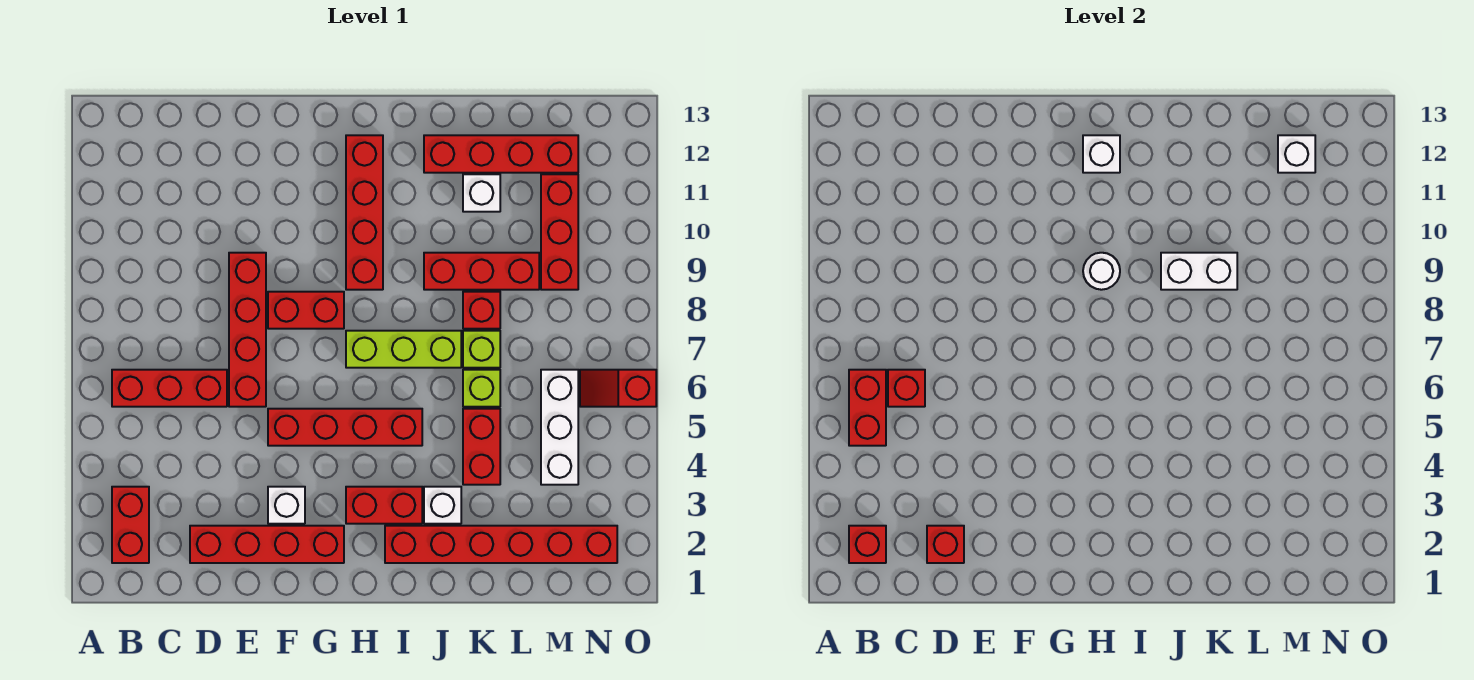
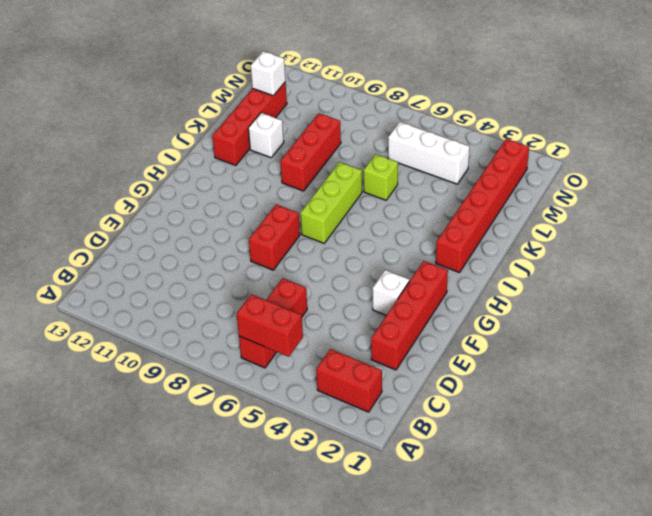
none -> red 1x4 brick [229,253,266,407]
none -> red 1x4 brick [268,409,422,446]
none -> red 1x2 brick [346,487,422,524]
none -> red 1x4 brick [346,135,383,290]

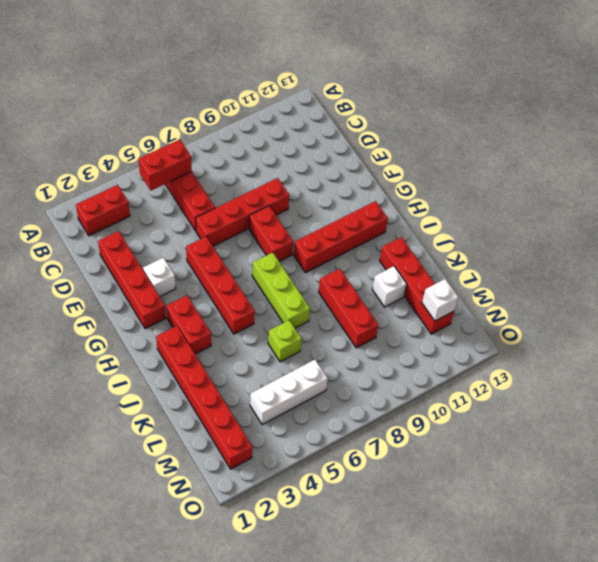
none -> white 1x1 brick [424,487,461,524]
none -> red 1x2 brick [463,409,500,485]
none -> lime 1x1 brick [463,331,500,368]
none -> red 1x1 brick [463,292,500,329]

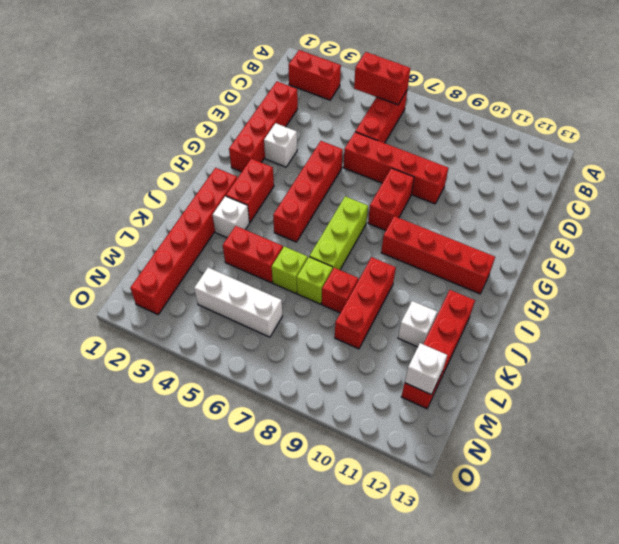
none -> red 1x3 brick [541,174,578,290]
none -> red 1x2 slope [580,370,656,407]
none -> red 1x1 brick [849,526,886,563]
none -> red 1x1 brick [888,370,925,407]

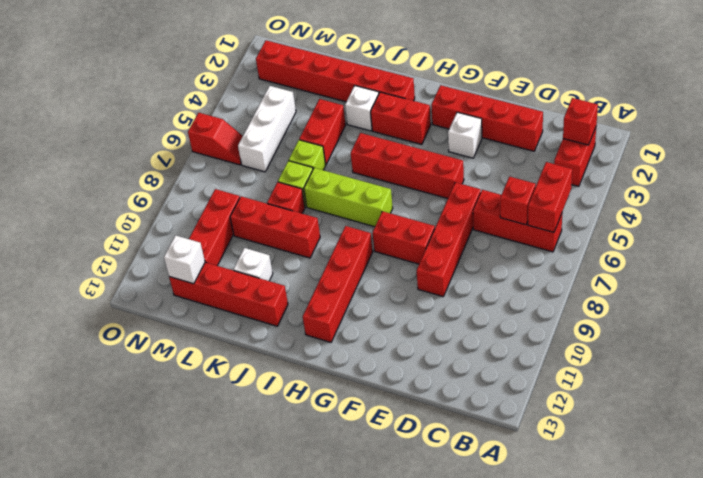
none -> red 1x1 brick [927,526,964,563]
none -> white 1x1 round brick [1083,253,1120,290]
none -> white 1x1 brick [1083,135,1120,173]
none -> white 1x2 brick [1161,253,1237,290]

